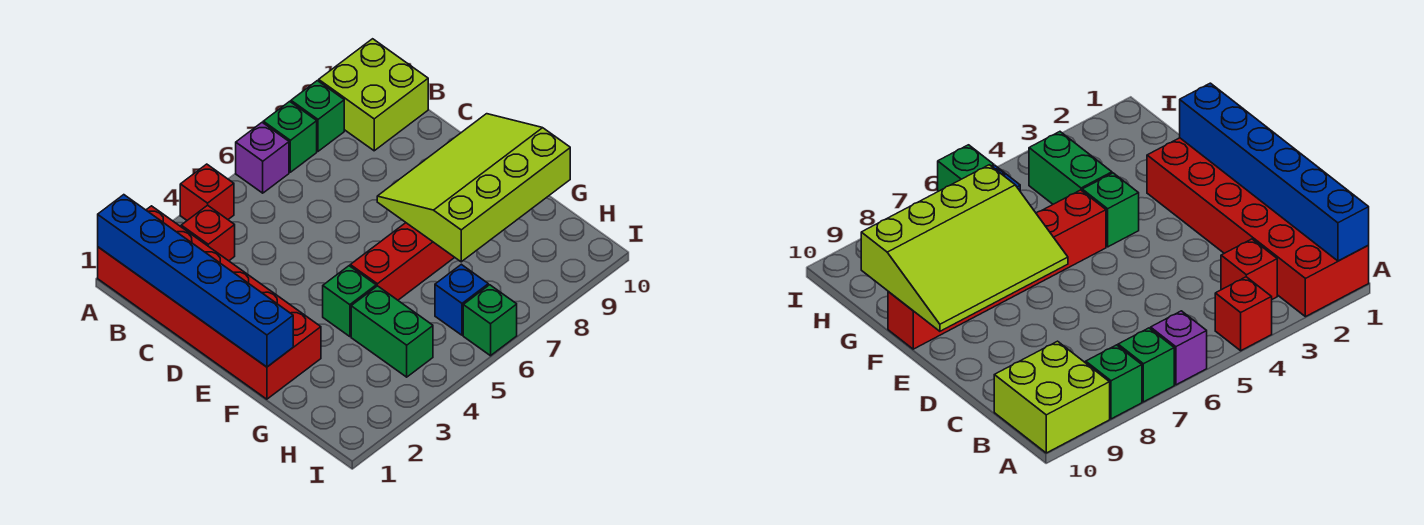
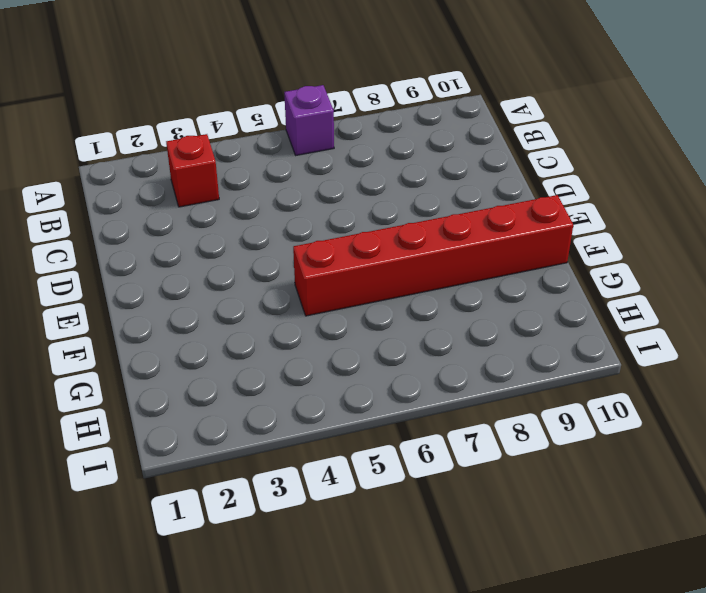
none -> red 2x6 brick [98,206,321,399]
none -> red 1x1 brick [180,164,234,220]
none -> green 1x1 brick [263,101,317,172]

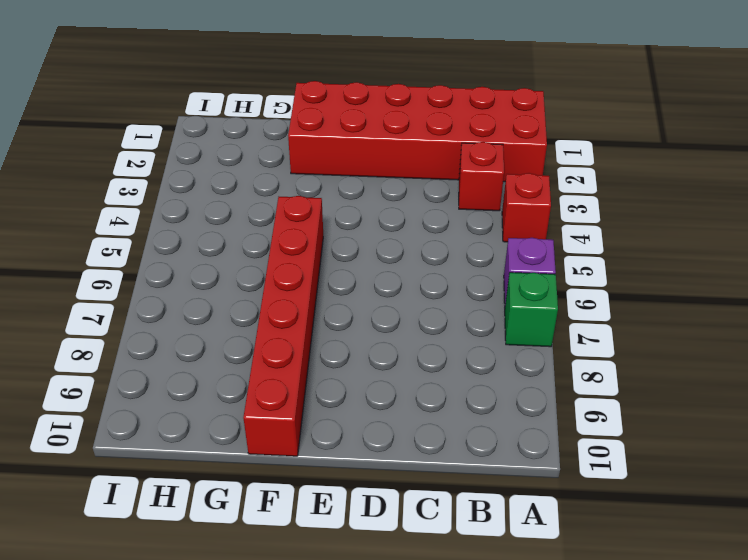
none -> green 1x1 brick [291,81,344,151]
none -> lime 2x2 brick [319,39,428,151]
none -> green 1x1 brick [323,266,376,337]

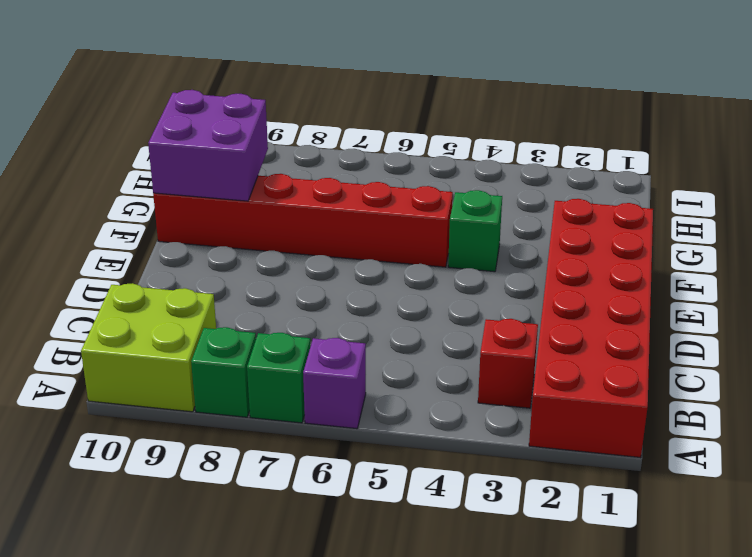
purple 2x2 brick [148,90,268,201] -> lime 3x4 slope [377,114,570,262]
none -> red 1x1 brick [180,164,234,220]
none -> green 1x2 brick [351,286,433,377]
none -> blue 1x1 brick [435,264,488,335]

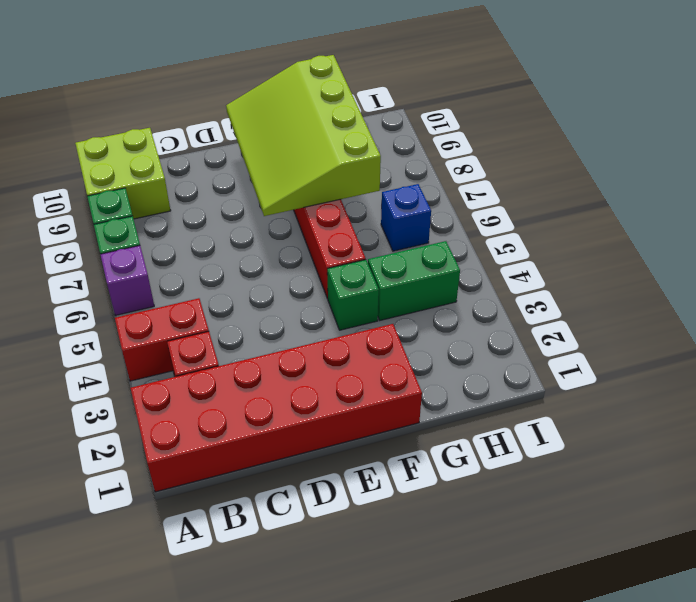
red 1x2 brick [115,298,209,381] -> red 1x1 brick [180,164,234,220]
none -> green 1x1 brick [463,285,517,356]
none -> blue 1x6 brick [98,195,293,367]

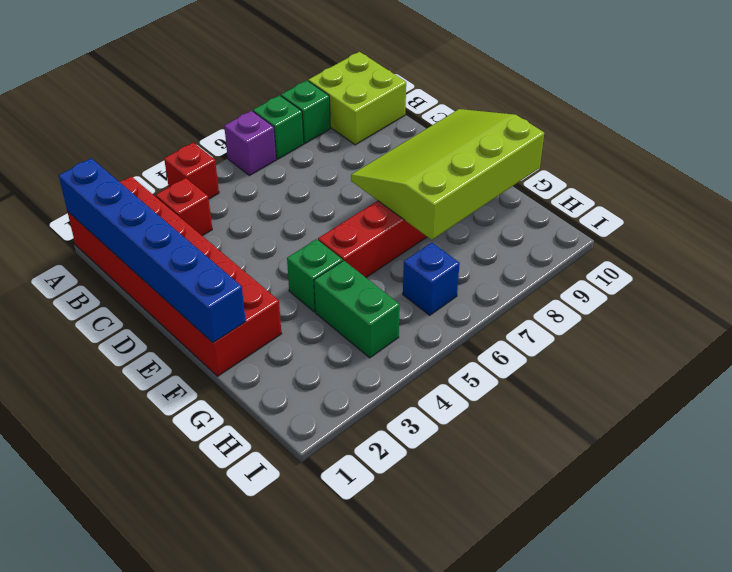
none -> green 1x1 brick [463,285,517,356]

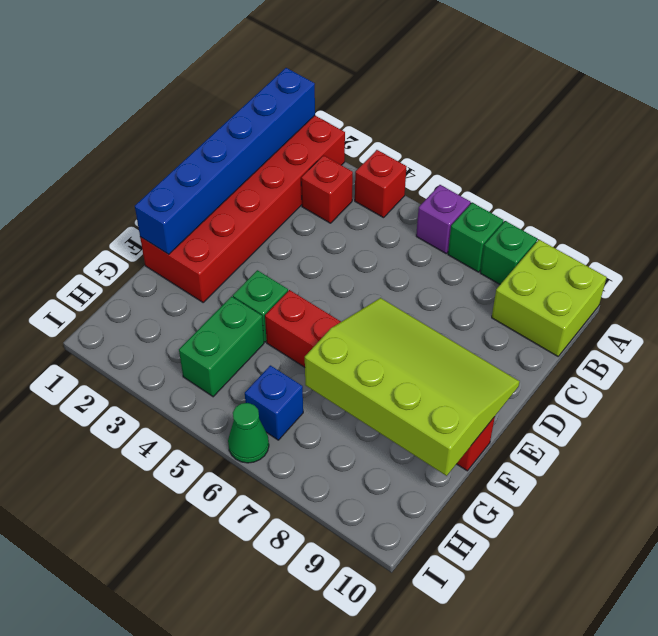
green 1x1 cone [228,403,269,463] -> green 1x1 brick [463,285,517,356]

